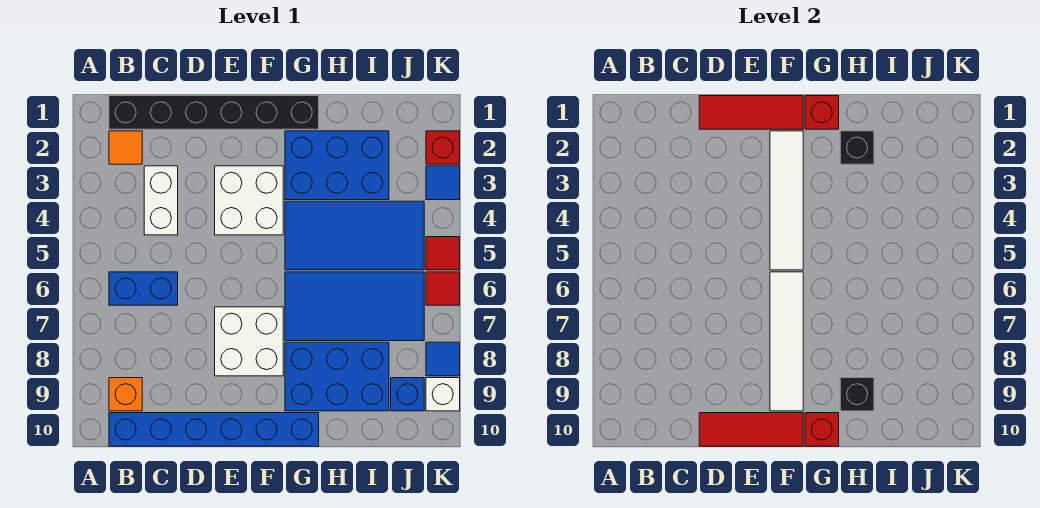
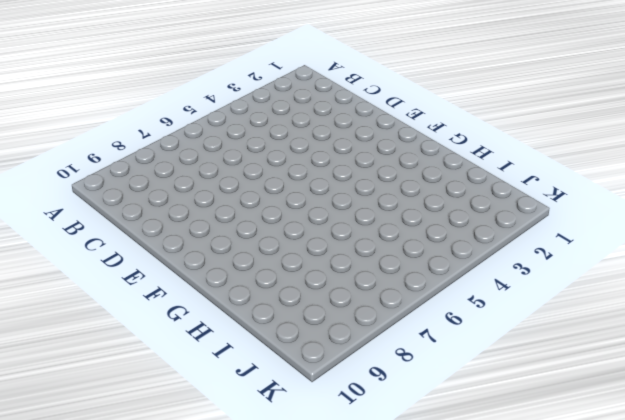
none -> black 1x6 brick [109,96,319,129]
none -> orange 1x1 tile [109,131,142,164]
none -> blue 1x2 brick [109,272,178,305]

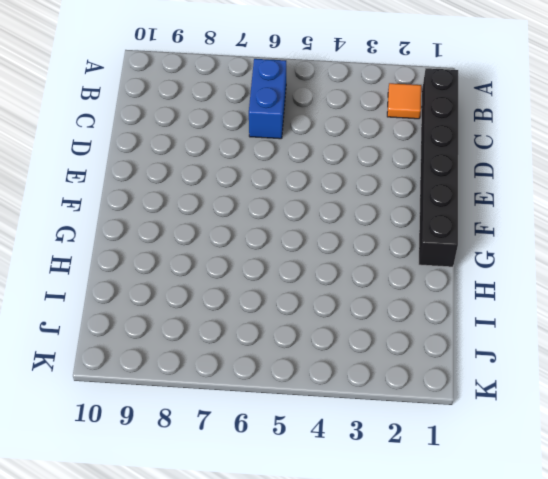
none -> orange 1x1 brick [109,378,142,411]
none -> blue 1x6 brick [109,413,319,446]
none -> white 1x2 brick [144,166,178,235]

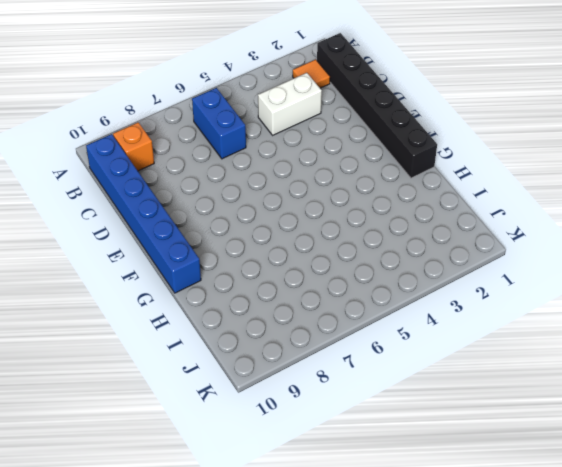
none -> white 2x2 brick [215,166,283,235]
none -> white 2x2 brick [215,307,283,376]
none -> blue 2x3 brick [285,131,389,200]

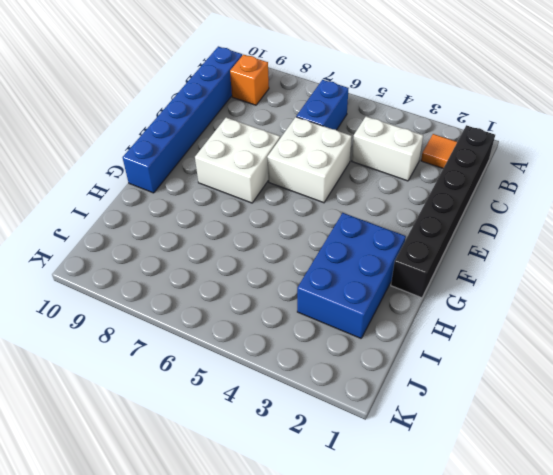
white 2x2 brick [267,117,352,203] -> white 2x2 brick moved to [215,166,283,235]
none -> blue 2x4 tile [285,201,424,270]
none -> blue 2x4 tile [285,272,424,341]
none -> blue 2x3 brick [285,342,389,411]

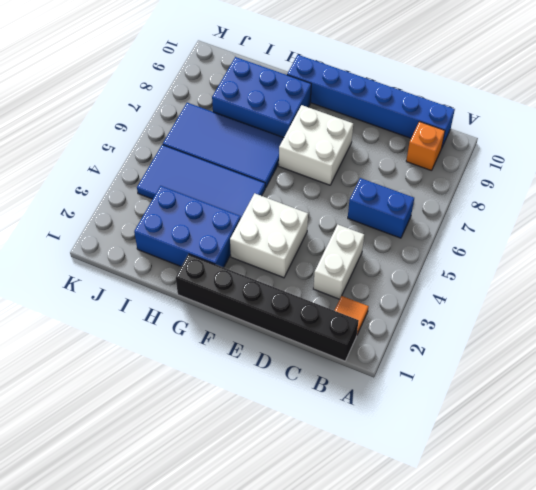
none -> blue 1x1 brick [391,378,424,411]
none -> red 1x1 brick [426,131,460,164]
none -> blue 1x1 tile [426,166,460,200]

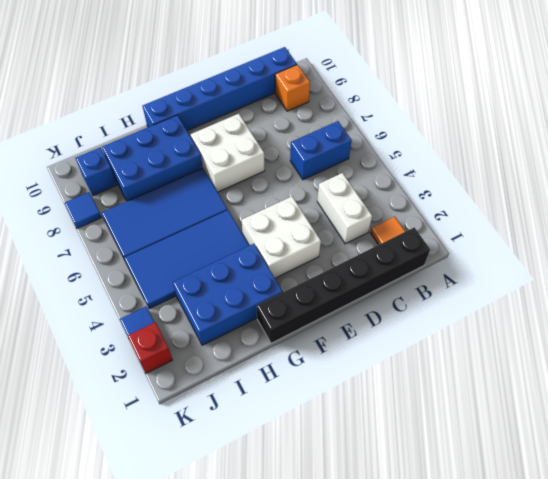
none -> red 1x1 tile [426,237,460,270]
none -> red 1x1 tile [426,272,460,305]
none -> white 1x1 brick [426,378,460,411]

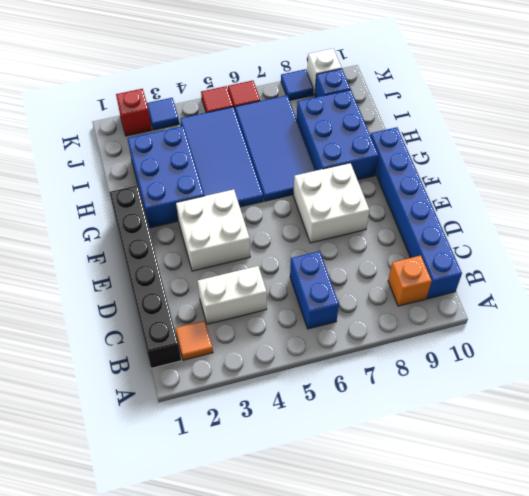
none -> red 1x3 tile [699,96,803,129]
none -> red 1x3 tile [699,413,803,446]
none -> white 1x4 tile [770,131,803,270]

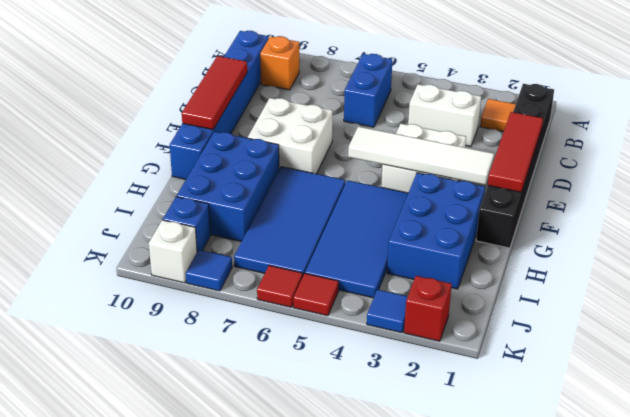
none -> white 1x4 tile [770,272,803,411]
none -> red 1x1 brick [805,96,839,129]
none -> red 1x1 brick [805,413,839,446]

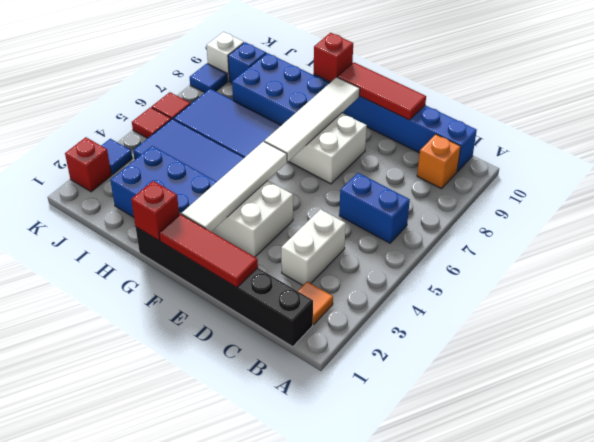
none -> black 1x1 brick [840,131,874,164]
none -> black 1x1 brick [840,378,874,411]

